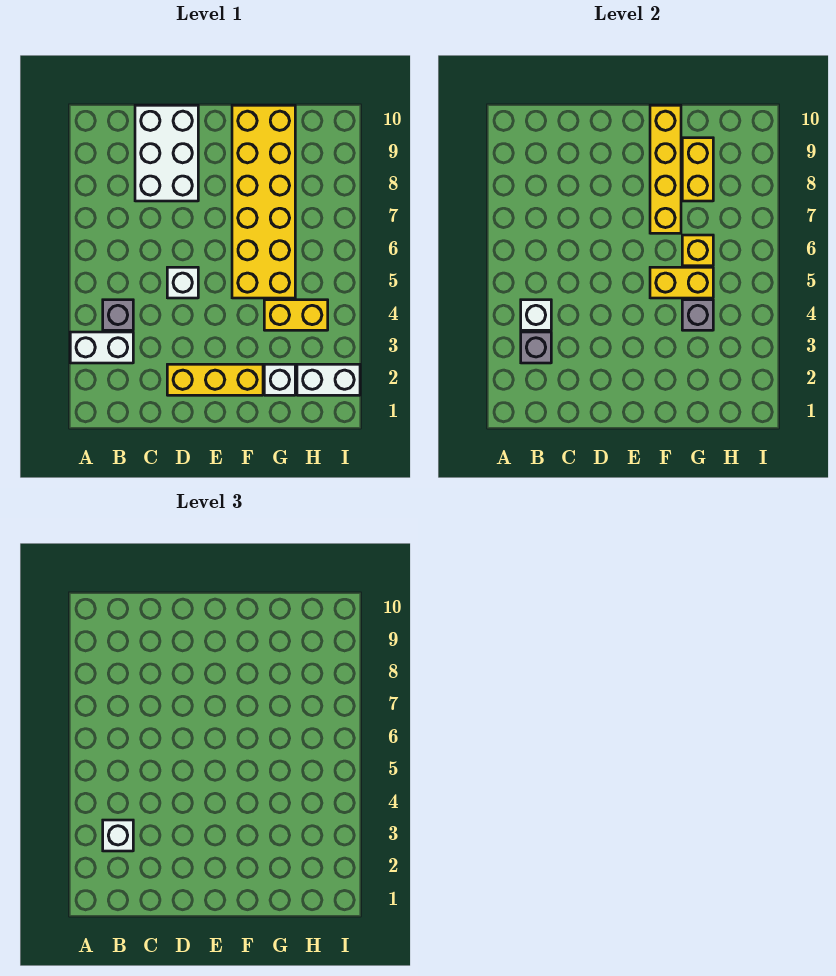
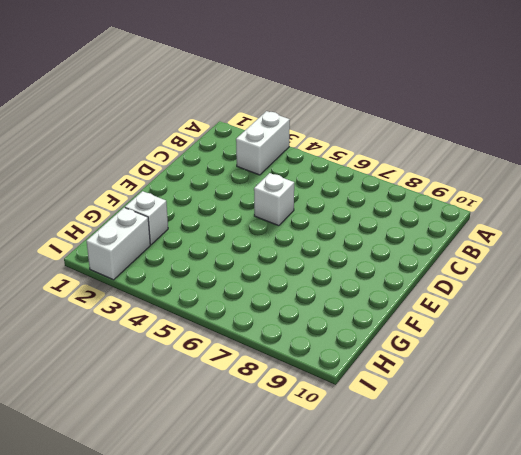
none -> grey 1x1 brick [103,300,133,330]
none -> white 2x3 brick [135,105,198,201]
none -> yellow 1x3 brick [167,364,263,395]

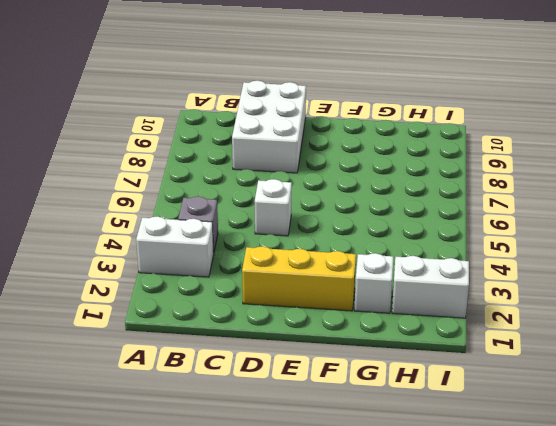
none -> yellow 2x6 brick [232,105,295,298]
none -> yellow 1x2 brick [264,300,328,330]
none -> grey 1x1 brick [521,332,551,363]

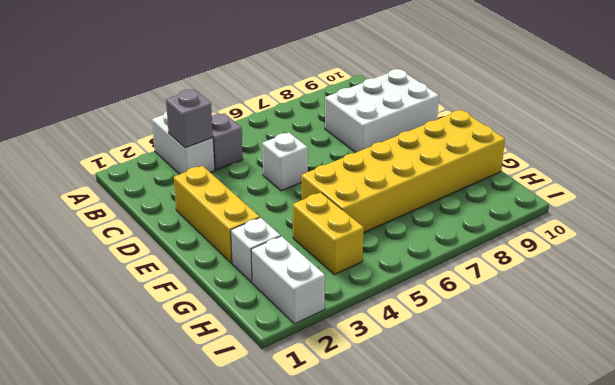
none -> white 1x1 brick [521,300,551,330]
none -> yellow 1x2 brick [650,267,713,298]
none -> yellow 1x4 brick [650,105,681,233]

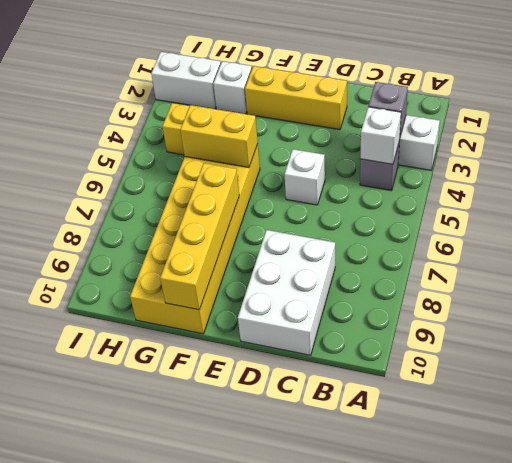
none -> grey 1x1 brick [682,300,713,330]
none -> yellow 1x1 brick [682,235,713,266]
none -> yellow 1x2 brick [682,138,713,201]

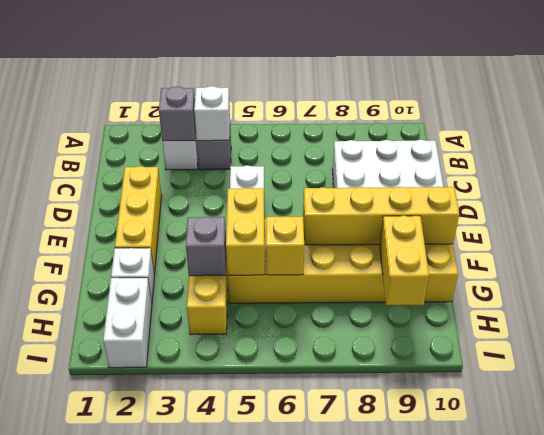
yellow 1x2 brick [380,216,429,305] -> yellow 1x2 brick turned to [682,138,713,201]
none -> white 1x1 brick [103,820,133,851]

